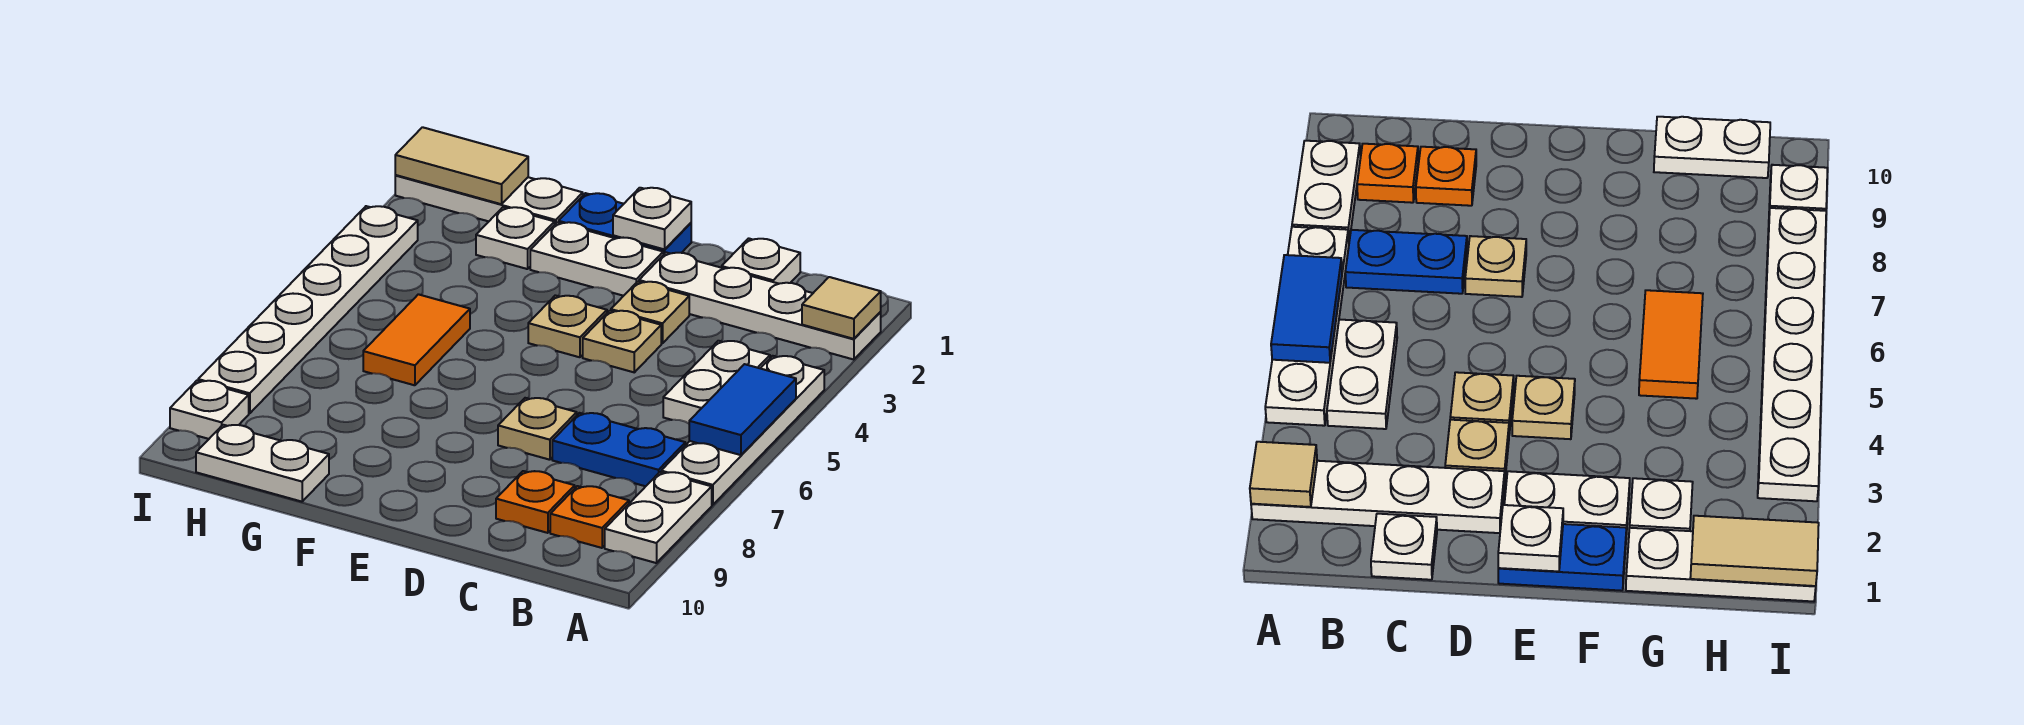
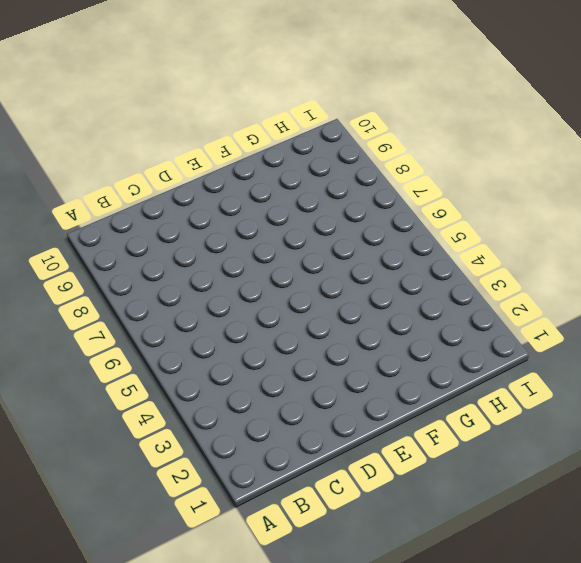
none -> white 1x4 plate [639,252,881,360]
none -> white 1x4 plate [661,356,824,505]
none -> white 1x2 plate [605,472,712,563]

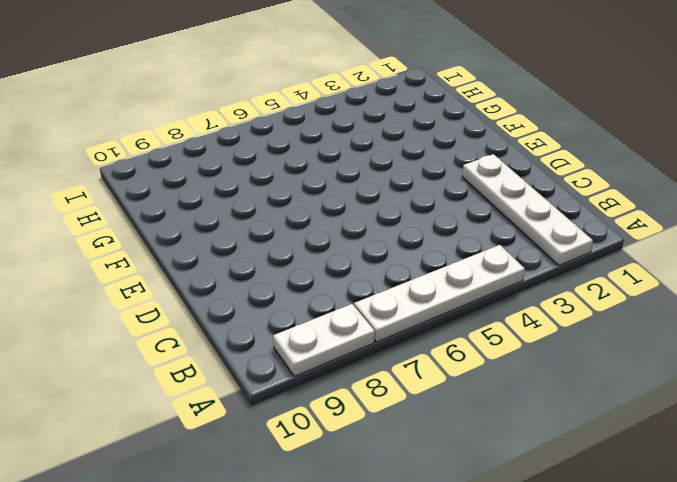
none -> white 1x2 plate [663,341,770,423]
none -> blue 1x2 plate [552,413,685,486]
none -> orange 1x1 plate [550,486,629,548]

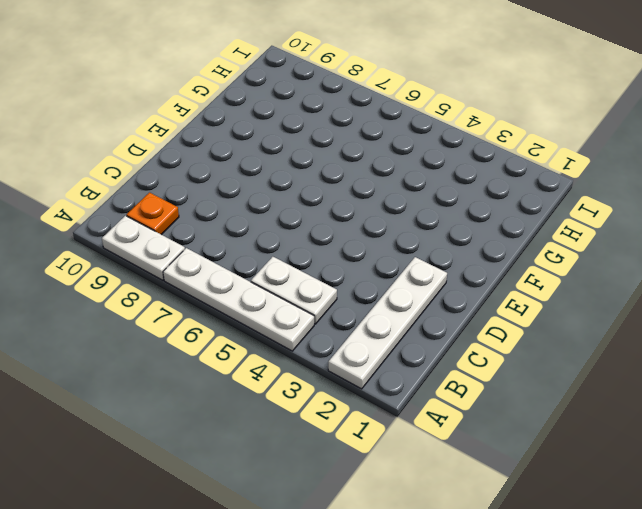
none -> blue 1x2 plate [552,413,685,486]
none -> white 1x1 plate [722,238,800,284]
none -> orange 1x1 plate [496,471,575,533]

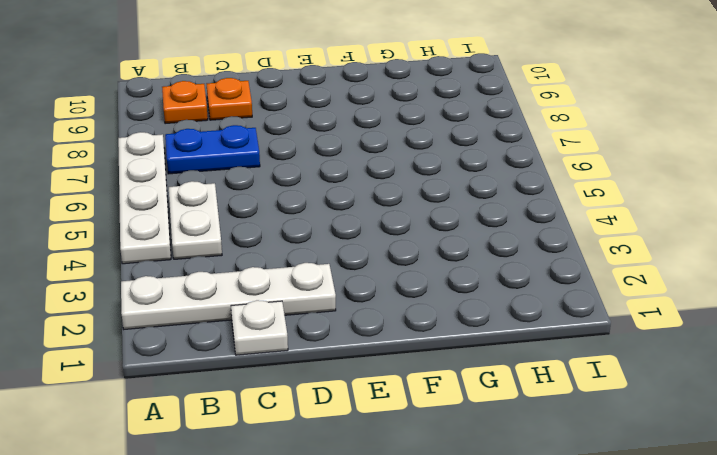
none -> white 1x2 plate [605,472,712,563]
none -> tan 1x1 plate [611,282,689,343]
none -> tan 1x1 plate [583,311,661,372]

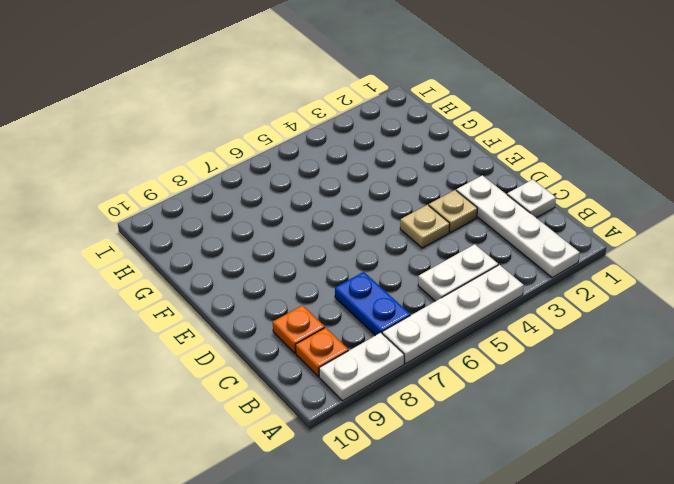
none -> tan 1x1 plate [498,398,577,460]
none -> blue 1x2 plate [559,193,691,255]
none -> white 1x2 plate [530,222,663,296]

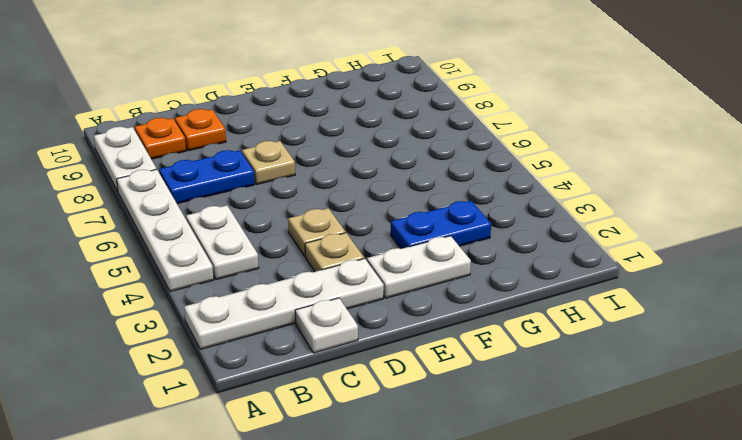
blue 1x2 plate [391,201,491,249] -> blue 1x2 plate moved to [559,193,691,255]
none -> tan 1x1 plate [528,295,607,357]
none -> white 1x3 plate [395,175,583,224]
none -> white 1x1 plate [476,207,555,269]

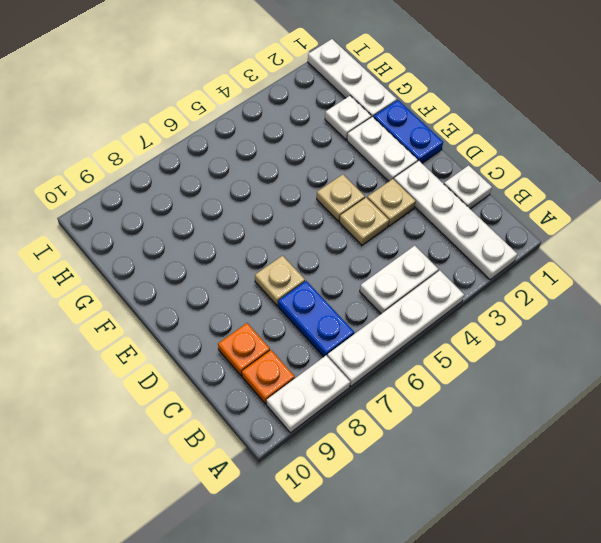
none -> orange 1x2 tile [363,294,470,385]
none -> white 1x2 plate [196,425,329,502]
none -> white 1x6 plate [198,206,418,413]

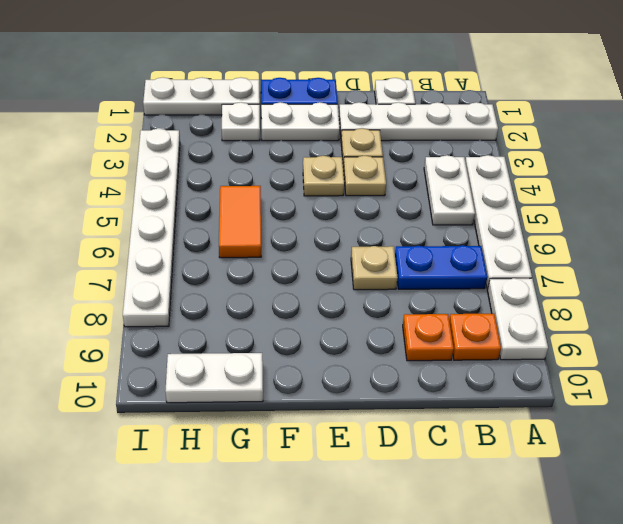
none -> white 1x1 plate [170,381,249,439]
none -> tan 1x1 tile [802,277,881,339]
none -> blue 1x2 tile [689,364,796,455]

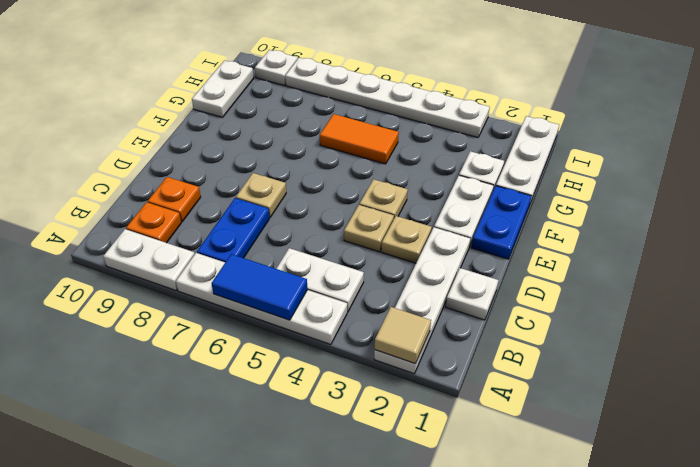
none -> white 1x1 plate [613,188,691,249]
none -> tan 1x2 tile [395,127,528,204]

